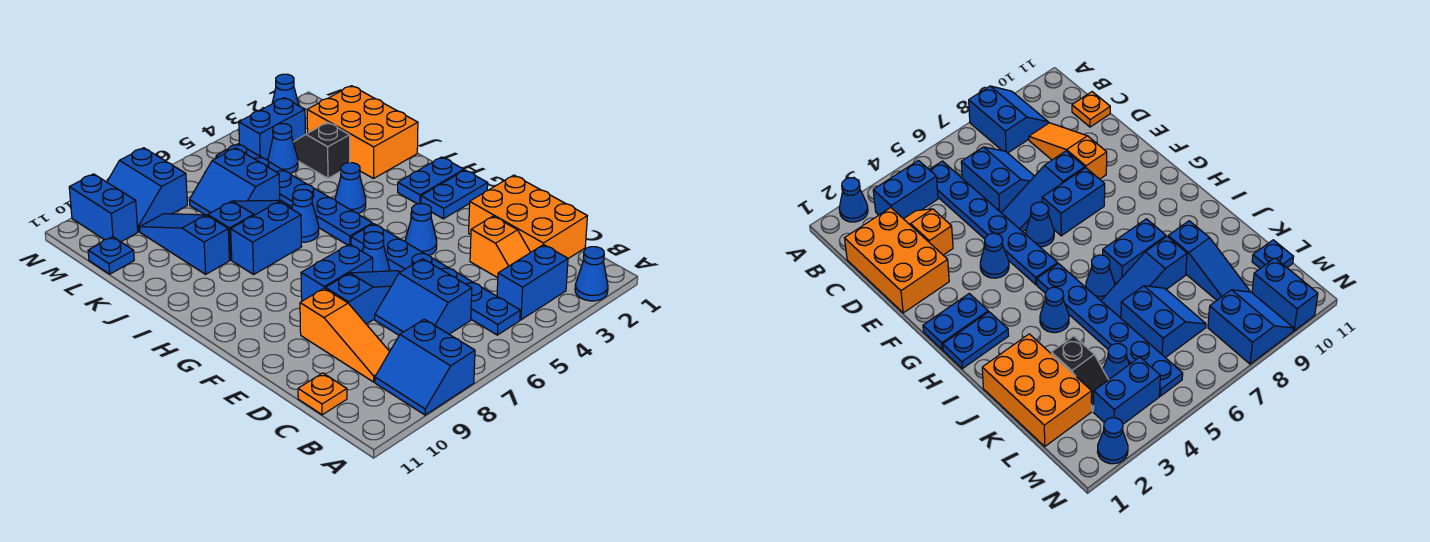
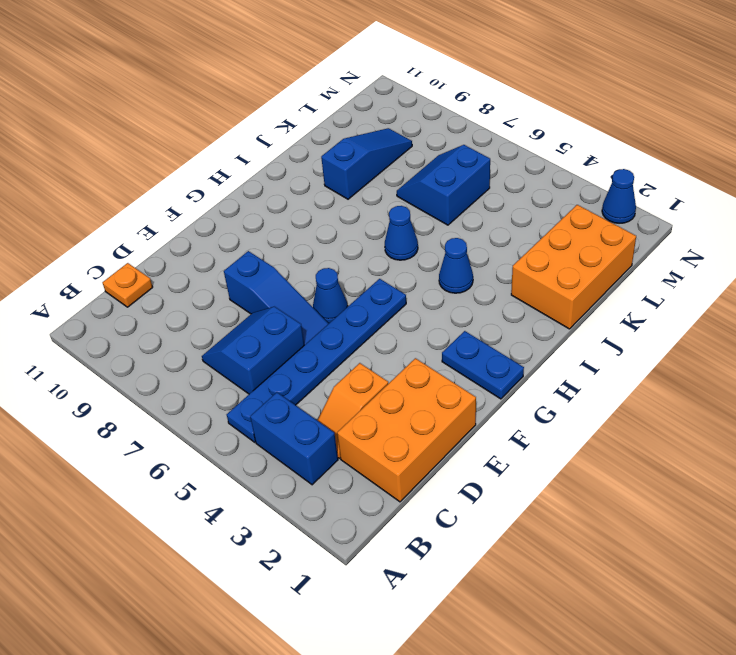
none -> blue 1x1 cone [575,247,608,301]
none -> blue 2x2 slope [375,319,475,415]
none -> orange 1x3 slope [300,288,390,382]
none -> blue 1x1 cone [405,204,437,255]

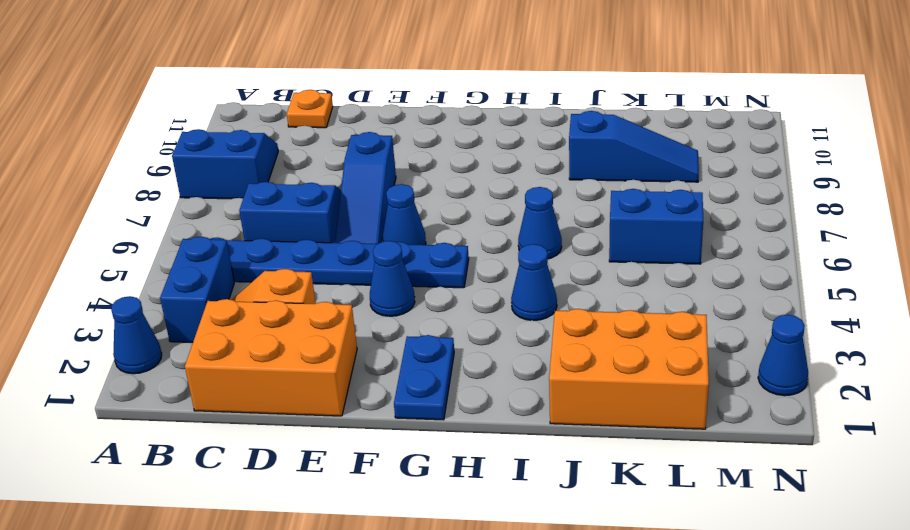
none -> orange 1x3 slope [300,288,390,382]
none -> blue 1x2 brick [301,244,373,301]
none -> blue 1x2 plate [398,157,464,204]
none -> blue 1x6 plate [216,144,372,245]

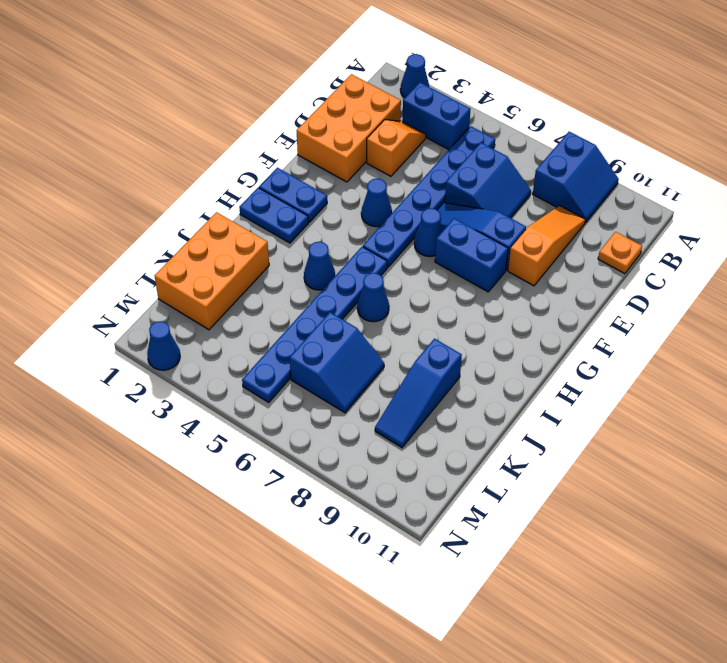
none -> blue 1x2 brick [231,202,302,274]
none -> blue 1x3 slope [208,200,292,260]
none -> black 1x2 slope [293,122,350,178]
none -> blue 1x1 cone [268,124,298,174]

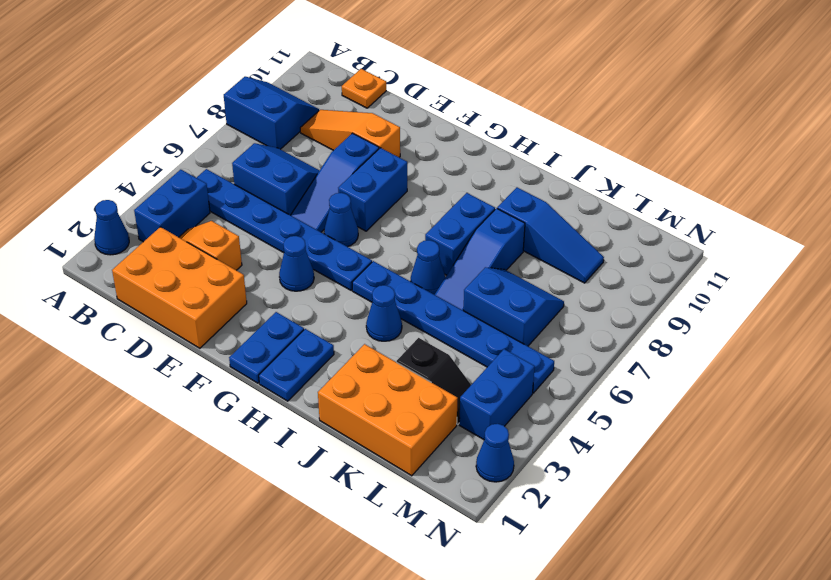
none -> blue 1x1 cone [268,124,298,174]
none -> blue 1x1 plate [88,237,134,274]
none -> blue 2x2 slope [107,148,187,232]
none -> blue 1x2 brick [69,174,138,242]

